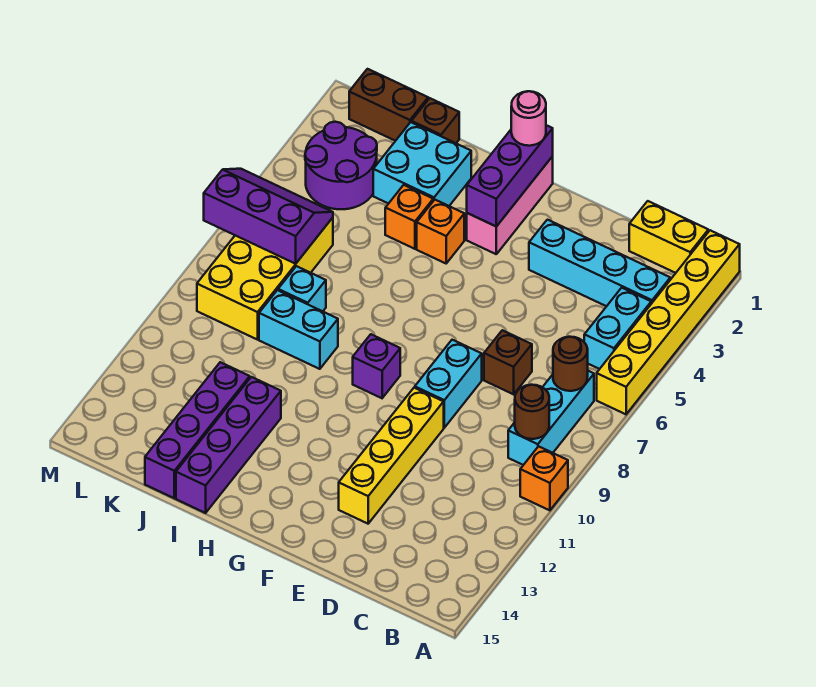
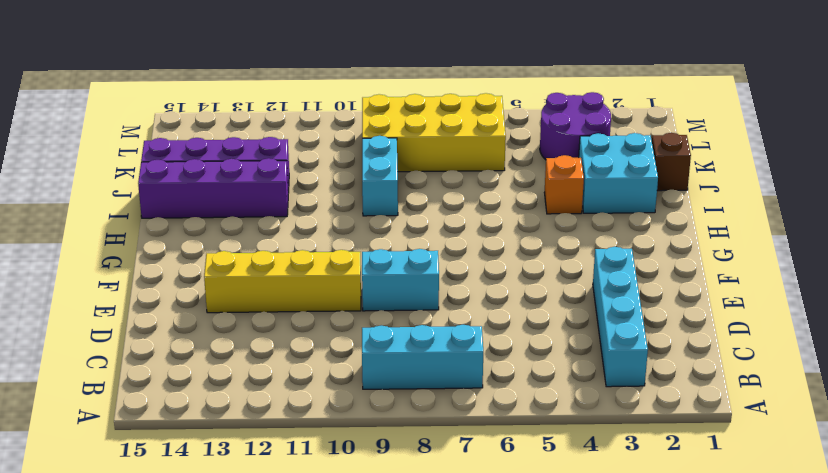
none -> yellow 1x6 brick [597,230,740,414]
none -> orange 1x1 brick [520,446,568,510]
none -> yellow 1x2 brick [629,201,708,273]

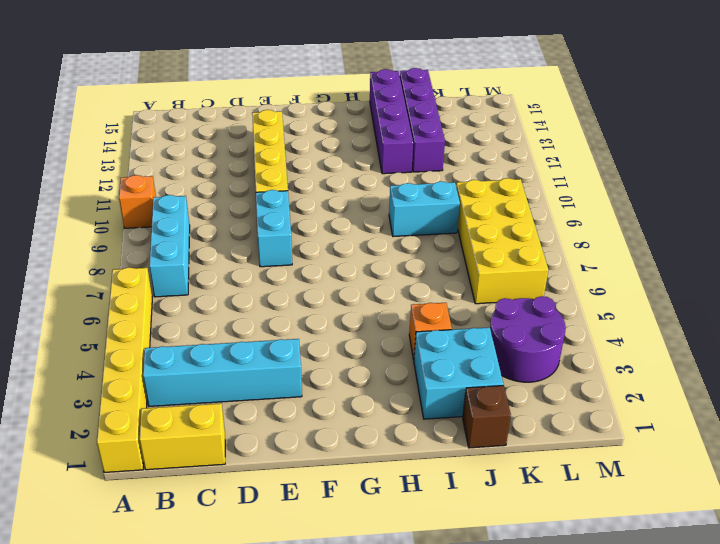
none -> cyan 1x2 brick [584,288,651,369]
none -> brown 1x1 brick [484,330,532,394]
none -> pink 1x3 brick [467,156,553,254]

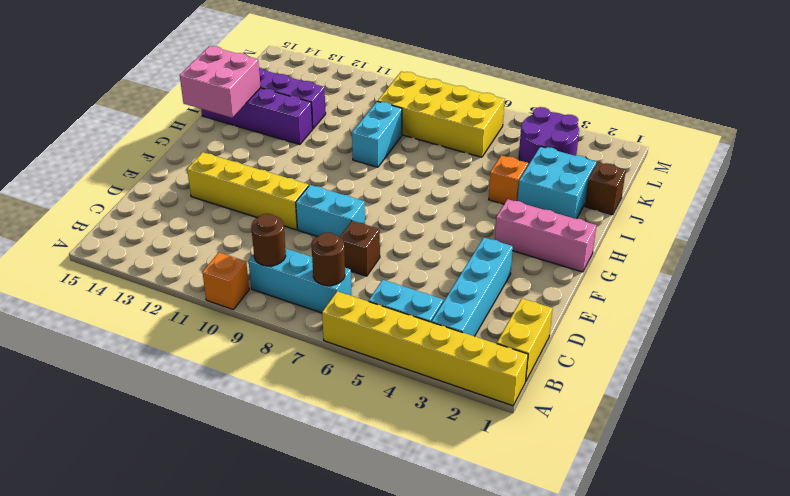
pink 2x2 brick [180,46,261,118] -> none
none -> purple 1x1 brick [353,334,400,398]
none -> orange 1x1 brick [417,200,464,263]
none -> cyan 1x1 brick [278,266,326,311]

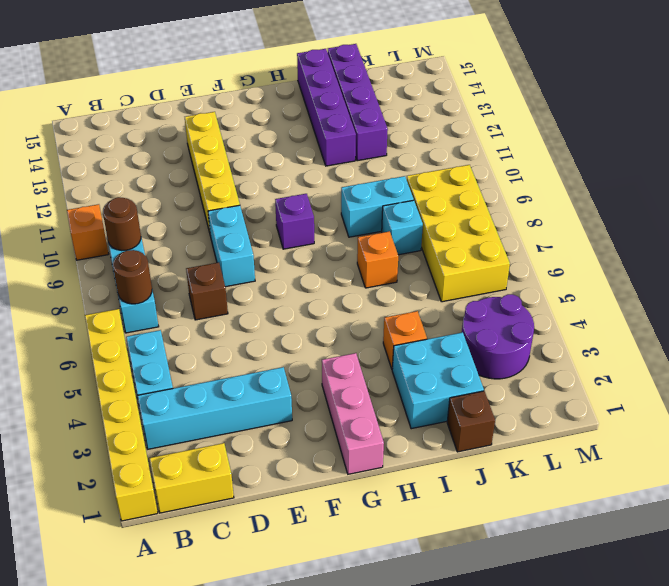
orange 1x1 brick [357,231,398,288] -> orange 1x1 brick moved to [417,200,464,263]
none -> brown 1x2 brick [349,69,428,141]
none -> purple 1x3 brick [467,125,553,226]
none -> purple 2x3 slope [204,169,333,264]

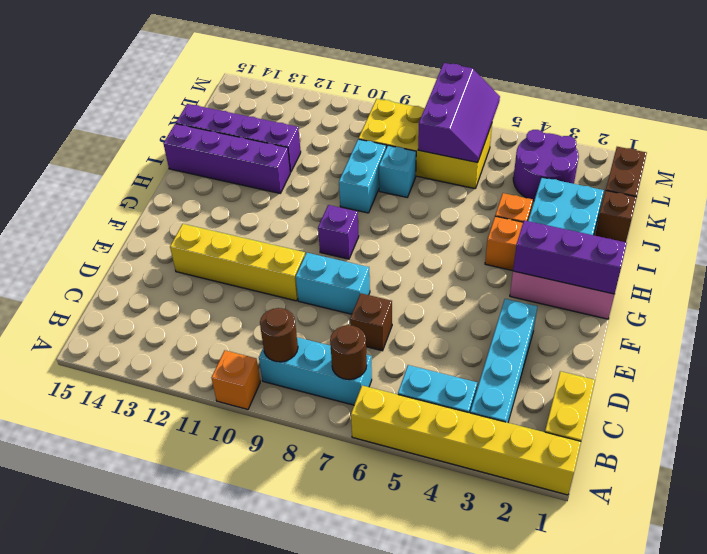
none -> pink 1x1 round brick [511,91,546,146]

